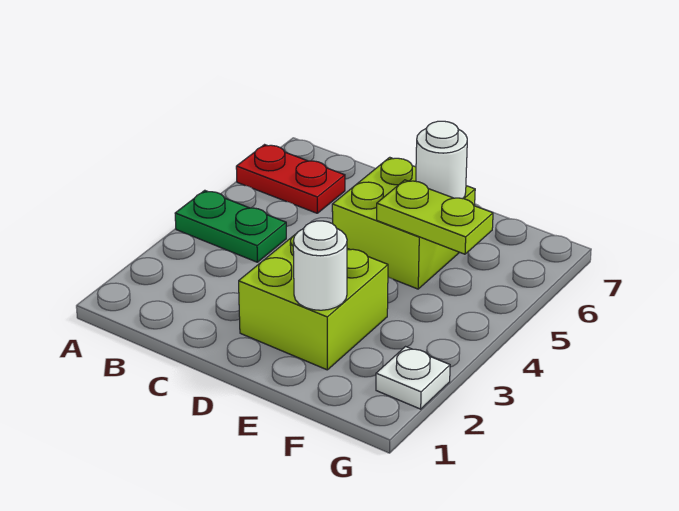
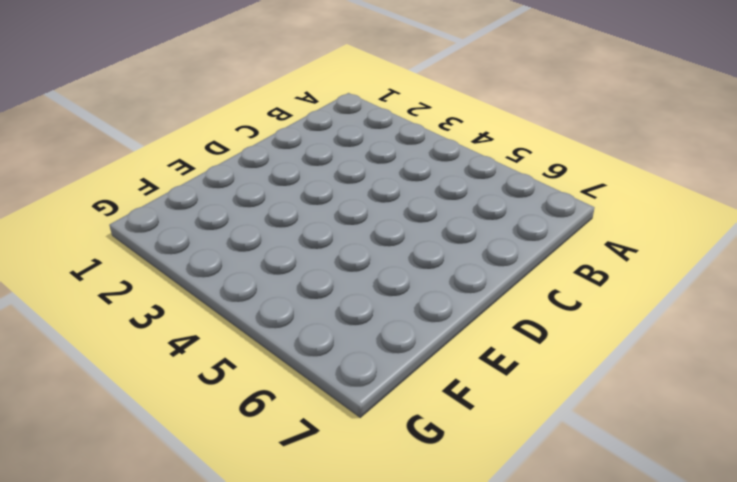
none -> green 1x2 plate [175,190,286,262]
none -> red 1x2 plate [236,145,345,213]

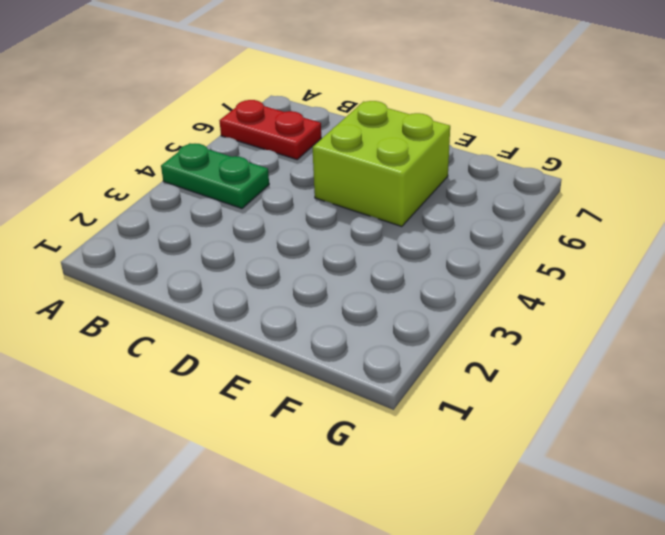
none -> lime 2x2 brick [239,233,388,370]
none -> white 1x1 plate [376,347,450,409]

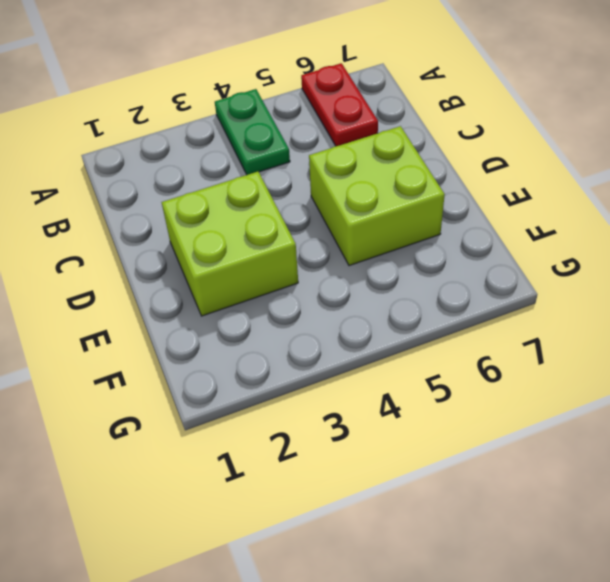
none -> white 1x1 plate [376,347,450,409]
none -> white 1x1 round brick [293,221,347,310]

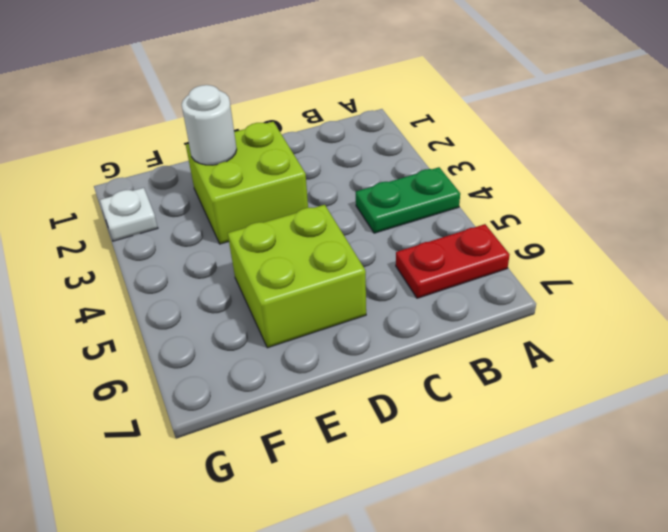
none -> lime 1x2 plate [377,180,493,254]
none -> white 1x1 round brick [416,121,467,199]

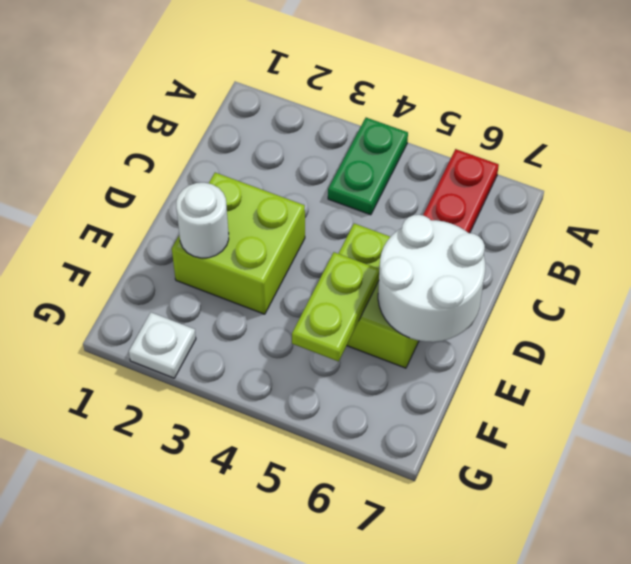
white 2x2 round brick [378,215,485,342] -> white 1x1 round brick [416,121,467,199]

